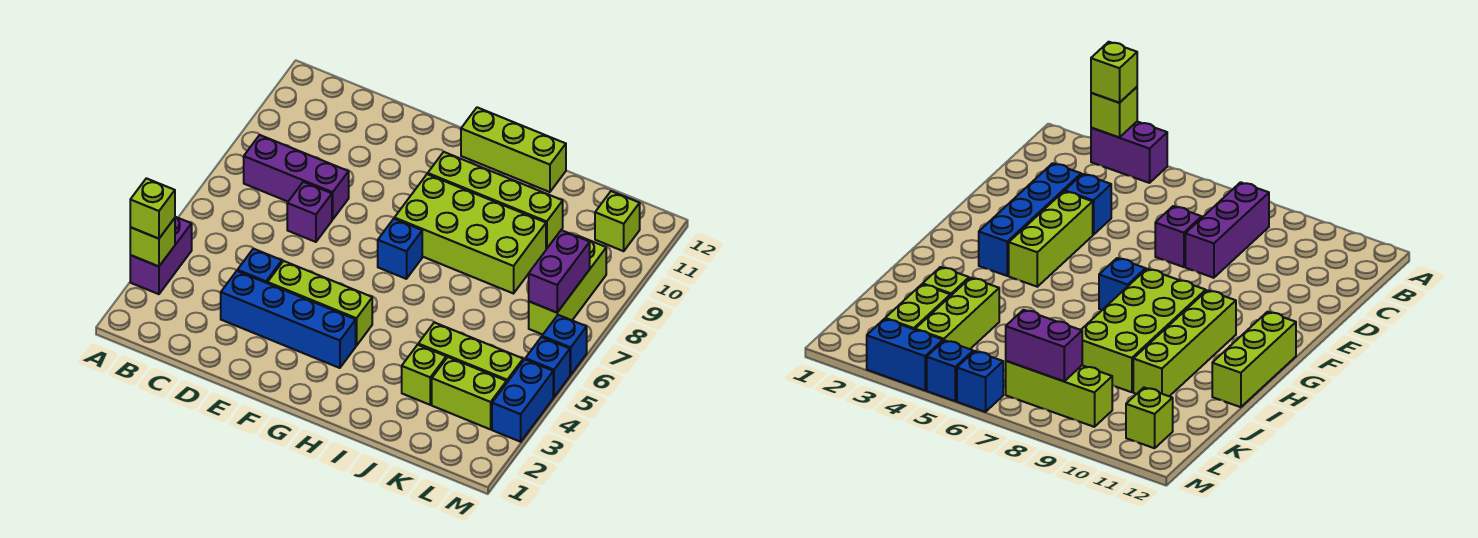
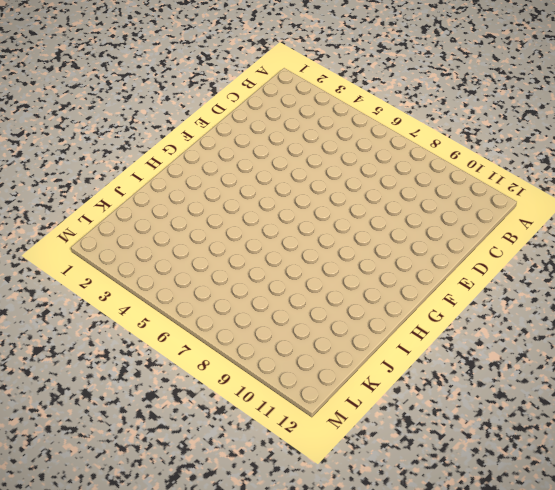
none -> purple 1x2 brick [130,217,192,294]
none -> purple 1x3 brick [244,135,349,220]
none -> blue 1x4 brick [221,271,356,368]

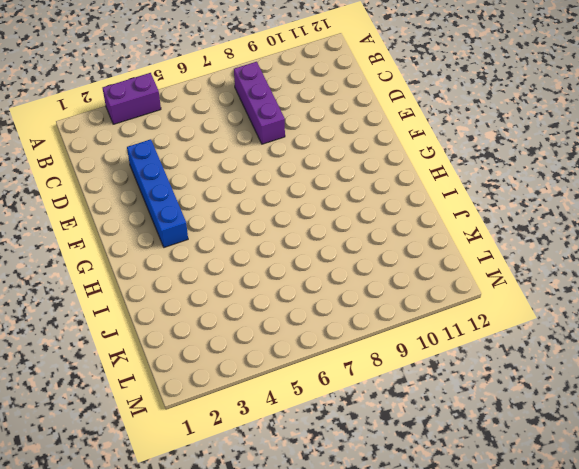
none -> blue 1x1 brick [237,249,282,283]
none -> purple 1x1 brick [287,182,332,242]
none -> lime 1x3 brick [268,261,372,346]

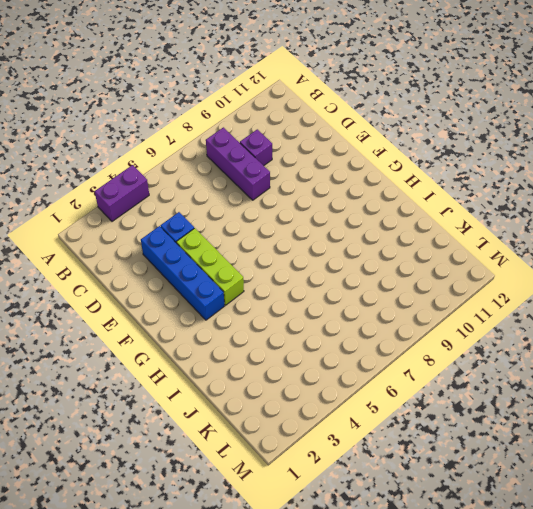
purple 1x1 brick [240,129,272,166] -> purple 1x1 brick moved to [287,182,332,242]
none -> blue 1x1 brick [378,219,422,279]
none -> lime 2x4 brick [394,174,546,294]
none -> lime 1x4 brick [428,152,563,249]

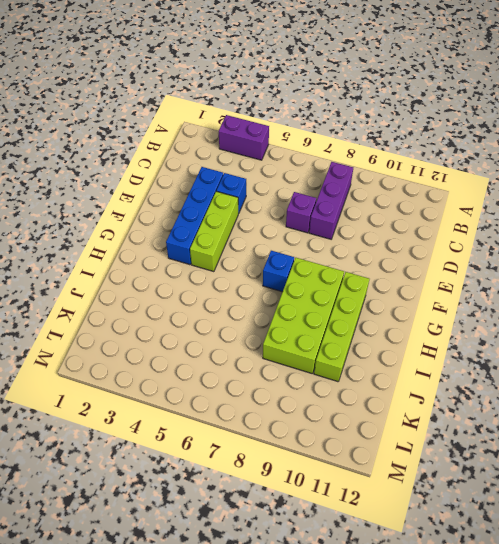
none -> lime 1x3 brick [461,107,566,192]
none -> lime 1x1 brick [402,345,446,405]
none -> lime 1x3 brick [418,322,523,382]

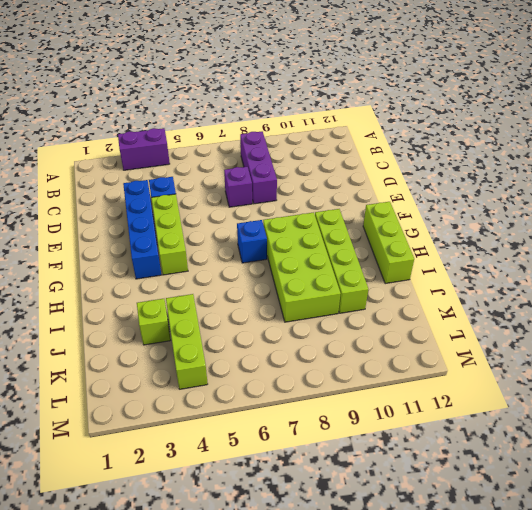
none -> lime 1x2 brick [432,357,507,429]
none -> lime 1x3 brick [529,236,606,335]
none -> lime 1x1 brick [595,191,640,251]

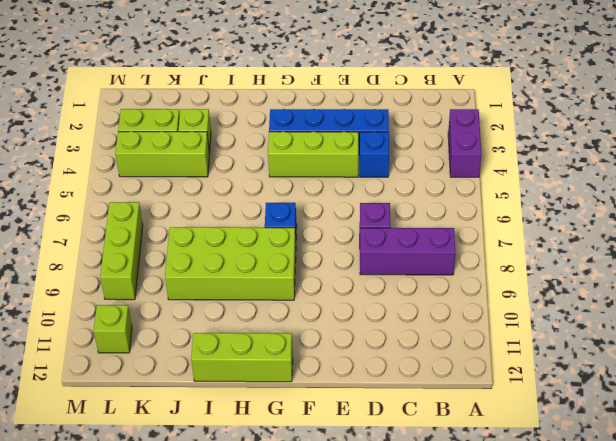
none -> lime 1x4 brick [428,152,563,249]
none -> blue 1x2 brick [492,359,553,442]
none -> blue 1x1 brick [525,337,570,397]

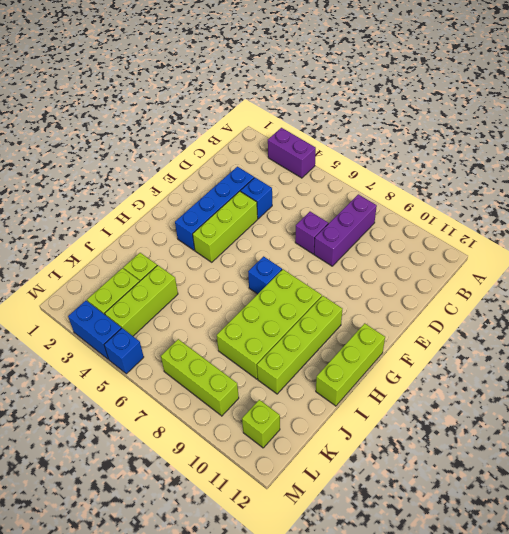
none -> blue 1x1 brick [542,315,587,375]
none -> lime 1x1 brick [130,218,175,266]
none -> purple 1x2 brick [529,230,590,313]

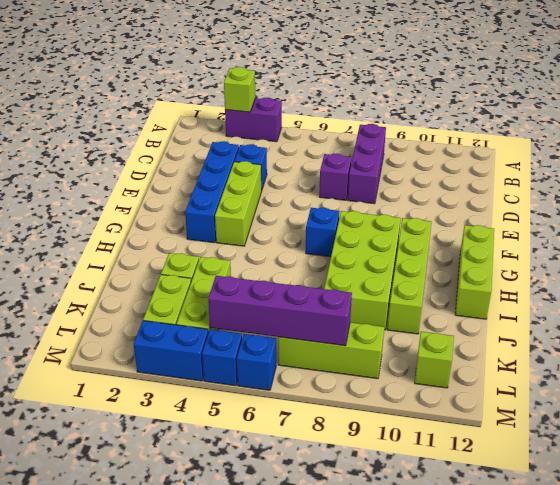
purple 1x4 brick [208,276,352,346] -> purple 1x2 brick [529,230,590,313]
none -> lime 1x1 brick [130,178,175,239]

